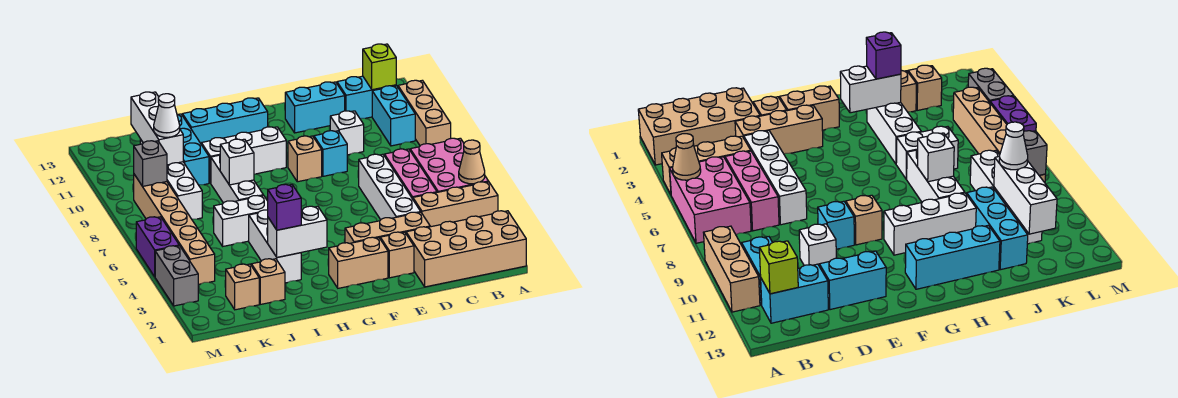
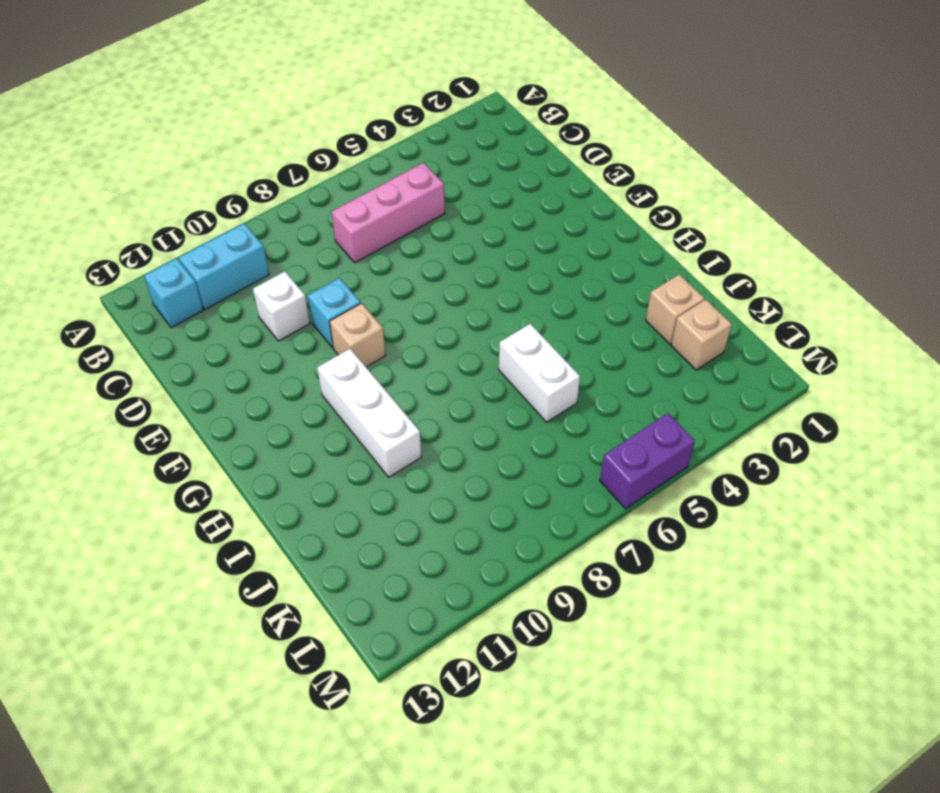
cyan 1x1 brick [144,258,203,328] -> cyan 1x2 brick [337,76,396,119]
none -> tan 2x4 brick [406,211,526,287]
none -> tan 1x3 brick [413,182,498,227]
none -> pink 2x3 brick [410,138,489,192]
none -> tan 1x3 brick [398,80,451,146]

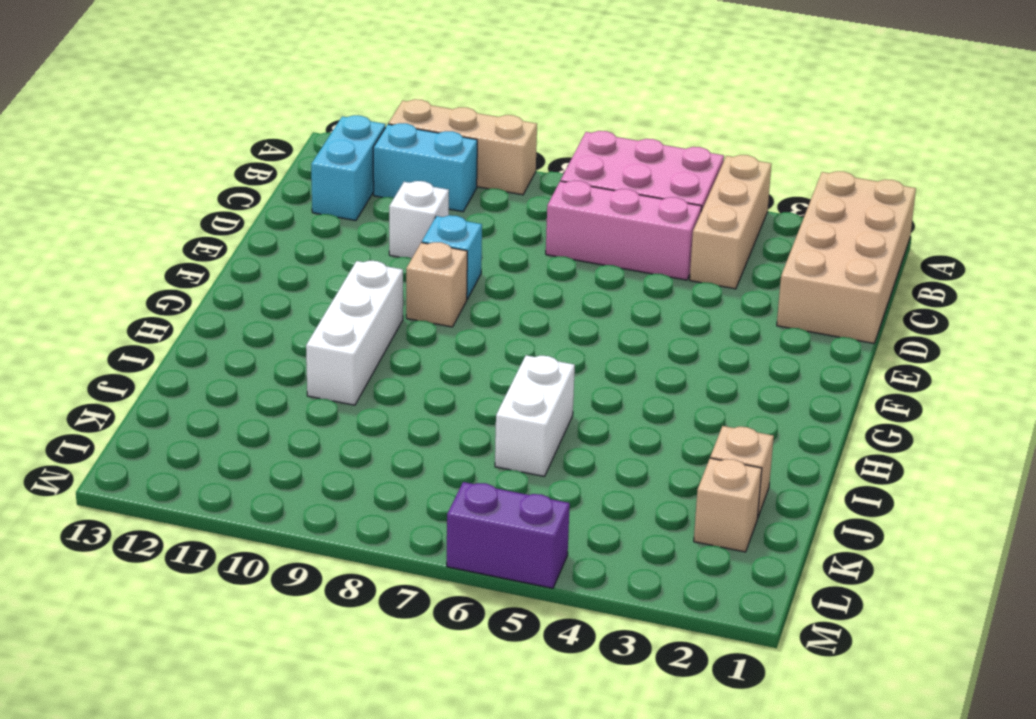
none -> tan 1x3 brick [345,212,430,243]
none -> white 1x4 brick [359,154,420,220]
none -> cyan 1x2 brick [285,82,345,133]
none -> tan 1x1 brick [380,232,414,278]

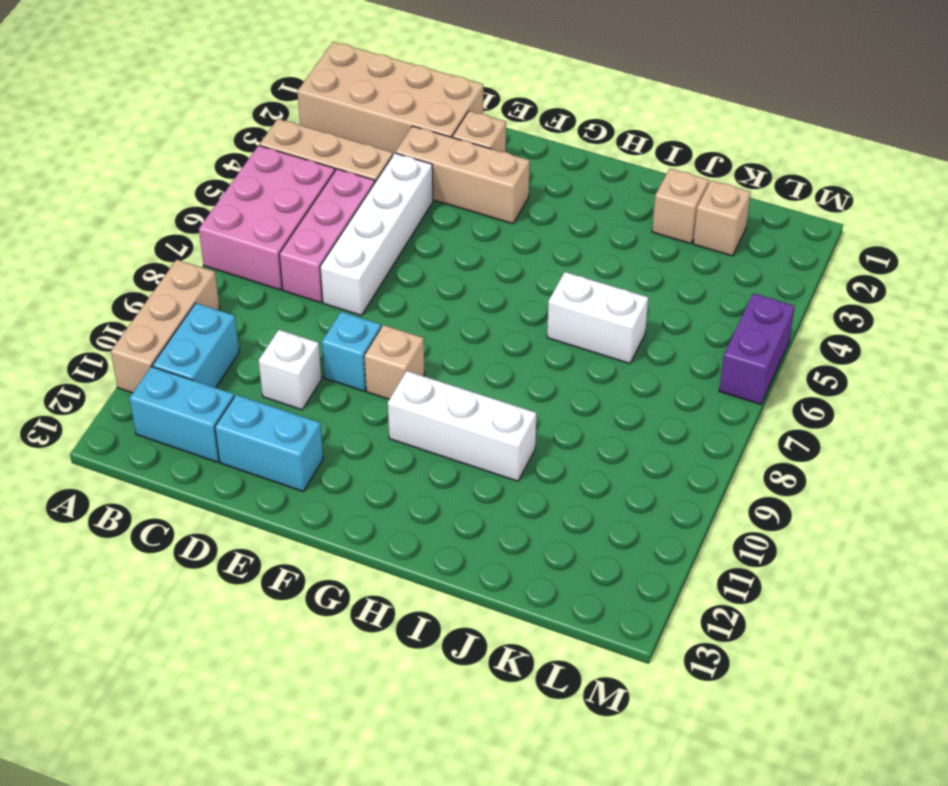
none -> tan 1x2 brick [329,237,388,288]
none -> cyan 1x3 brick [182,98,268,143]
none -> white 1x3 brick [249,210,301,283]
none -> white 1x3 brick [211,155,263,203]

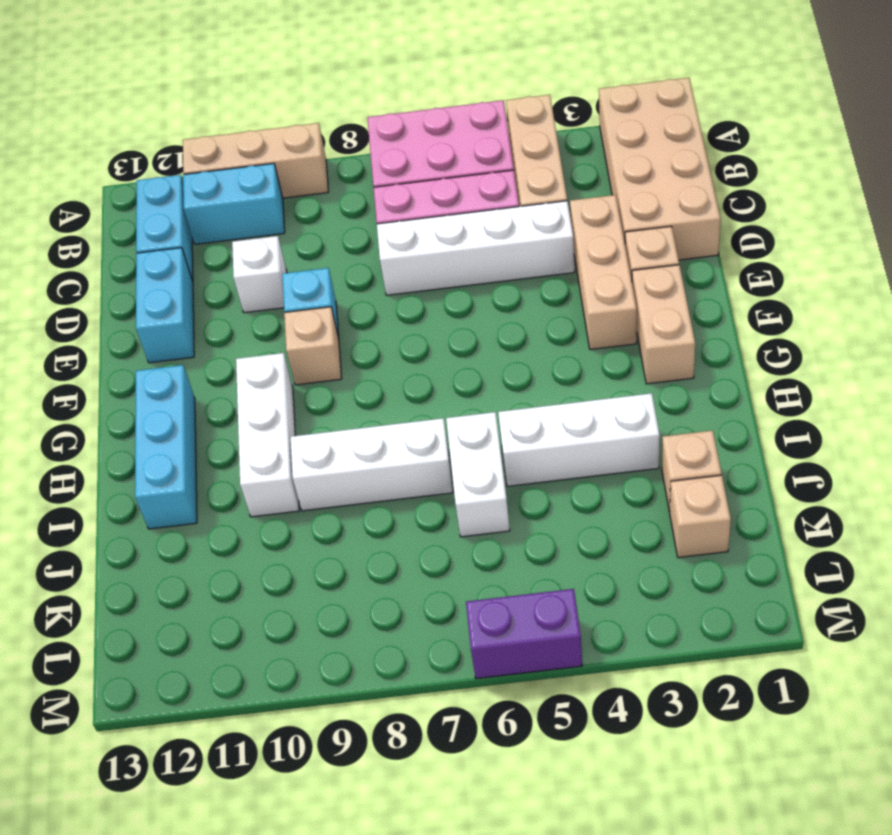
none -> cyan 1x3 brick [177,114,209,185]
none -> white 1x4 brick [140,139,202,219]
none -> tan 1x6 brick [134,174,215,284]
none -> grey 1x2 brick [155,246,198,306]

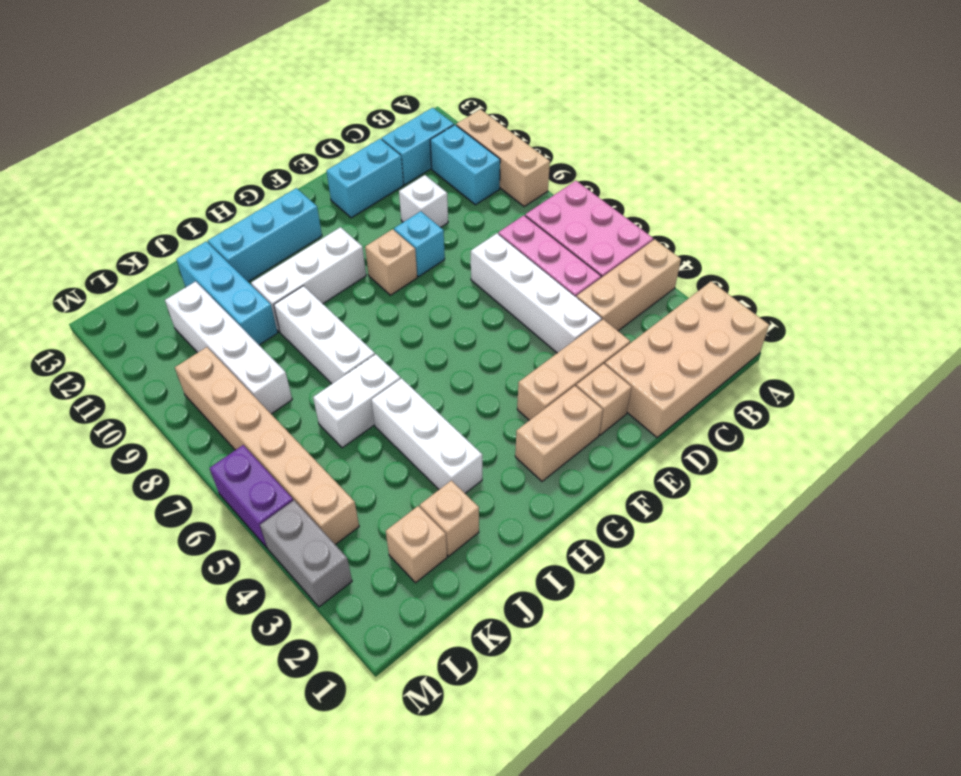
none -> tan 1x1 cone [459,140,485,184]
none -> lime 1x1 brick [363,44,396,90]
none -> white 1x2 brick [268,206,327,257]
none -> white 1x1 brick [220,139,254,185]

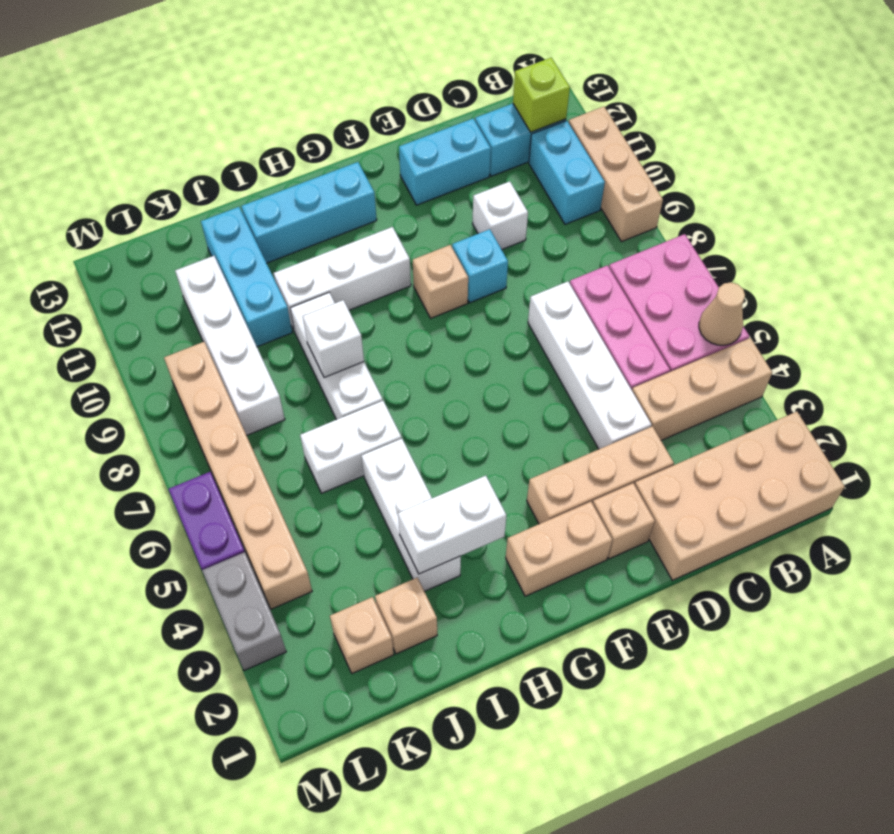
none -> white 1x3 brick [131,92,183,165]
none -> grey 1x1 brick [134,141,167,186]
none -> purple 1x1 brick [268,184,301,230]
none -> white 1x1 cone [154,94,180,137]

